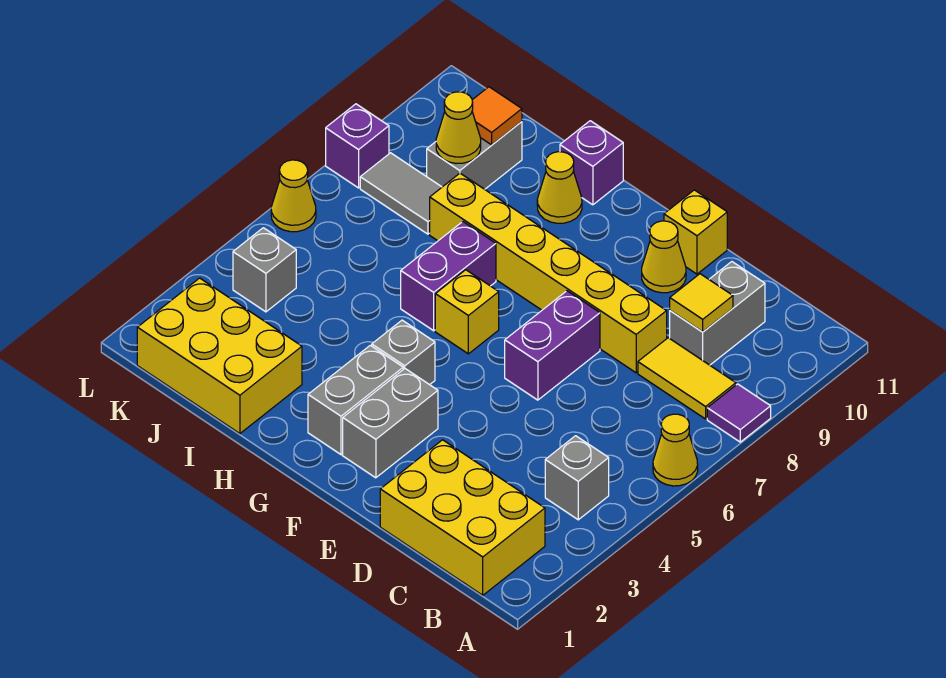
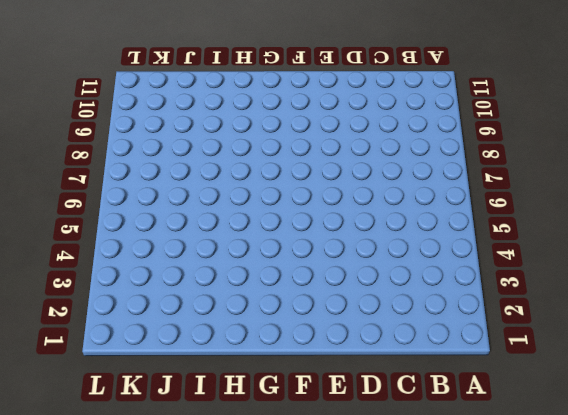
none -> yellow 1x1 cone [653,414,698,486]
none -> purple 1x1 tile [707,384,771,442]
none -> yellow 2x3 brick [380,440,545,595]

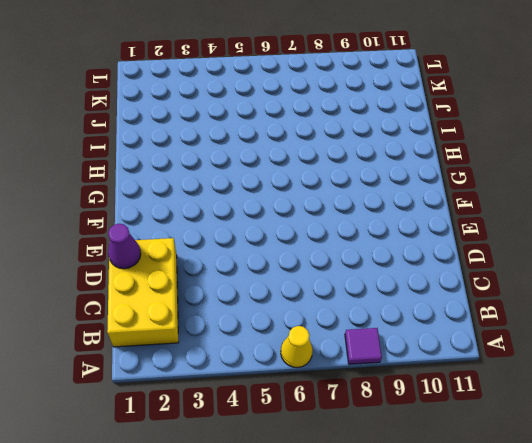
purple 1x1 cone [108,224,141,269] -> none
none -> grey 1x1 brick [545,436,609,520]
none -> yellow 1x2 tile [638,338,736,419]
none -> grey 1x2 brick [670,262,765,365]

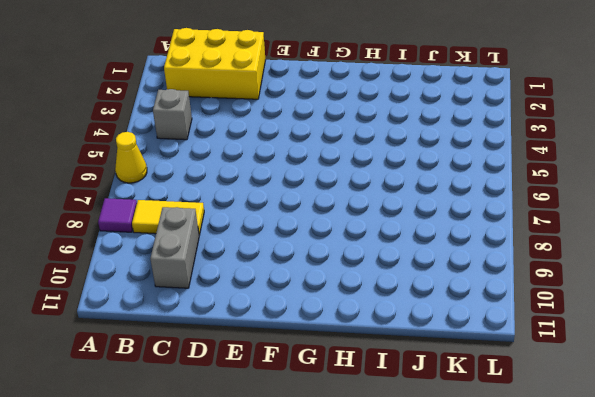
none -> yellow 1x6 brick [430,173,667,373]
none -> purple 1x2 brick [505,291,600,400]
none -> yellow 1x1 cone [642,221,686,293]

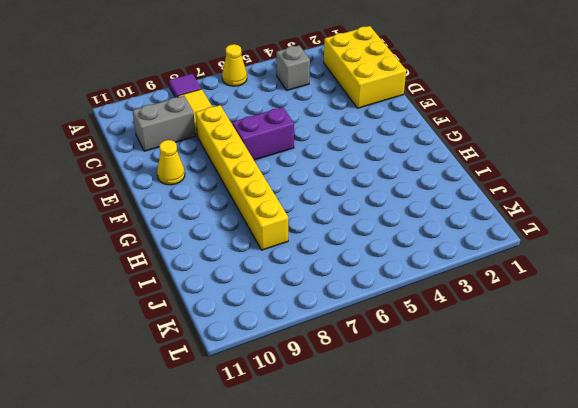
none -> yellow 1x1 brick [664,190,727,274]
none -> grey 1x2 brick [343,369,438,478]
none -> grey 1x2 brick [308,345,403,455]

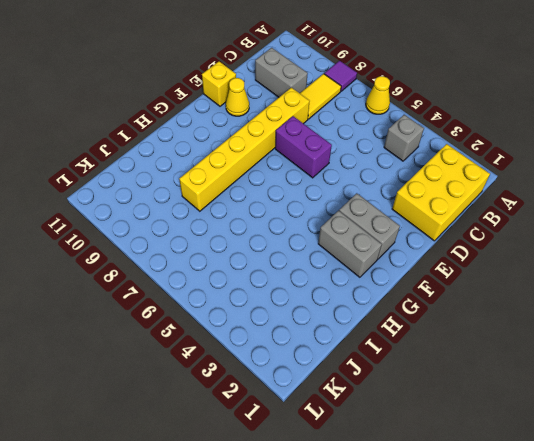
none -> grey 1x1 brick [372,320,435,385]
none -> yellow 1x1 brick [435,270,499,354]
none -> purple 1x2 brick [401,222,496,331]

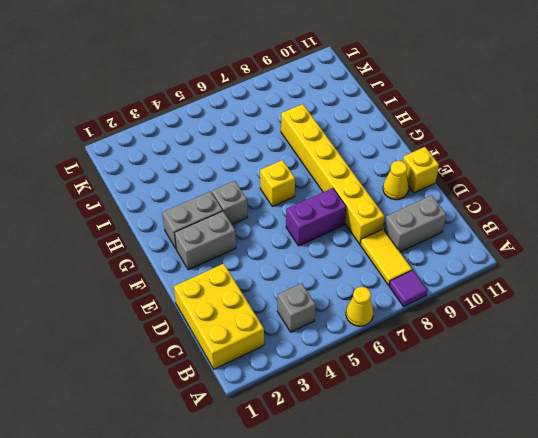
none -> purple 1x2 brick [401,222,496,331]
none -> yellow 1x1 cone [537,152,582,223]
none -> purple 1x1 brick [560,121,623,205]

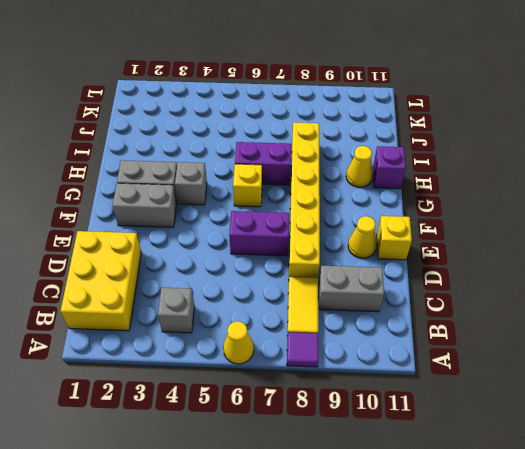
none -> yellow 2x3 brick [137,278,302,434]
none -> grey 1x2 tile [360,153,442,234]
none -> grey 1x2 brick [427,122,522,189]

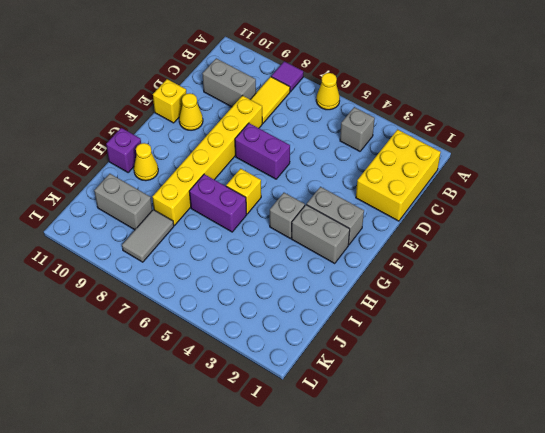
none -> yellow 2x3 brick [137,278,302,434]
none -> grey 1x1 brick [233,228,296,312]
none -> yellow 1x1 cone [271,160,316,232]

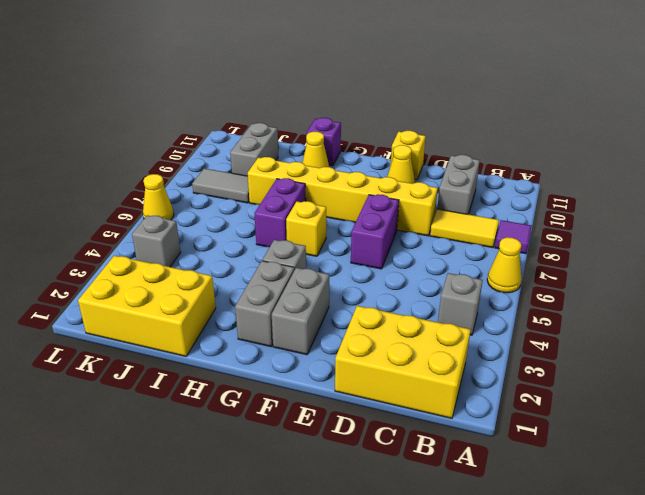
none -> purple 1x1 brick [326,104,389,188]
none -> yellow 1x1 tile [670,274,733,332]
none -> yellow 1x1 cone [436,92,481,164]

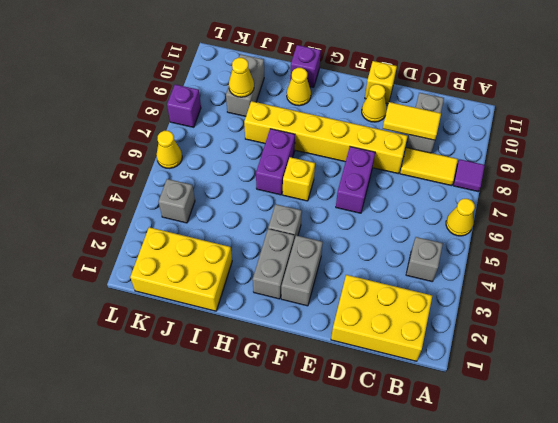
yellow 1x2 tile [383,102,441,140] -> yellow 1x1 tile [670,274,733,332]
none -> grey 1x2 tile [360,153,442,234]
none -> orange 1x1 tile [472,87,522,145]

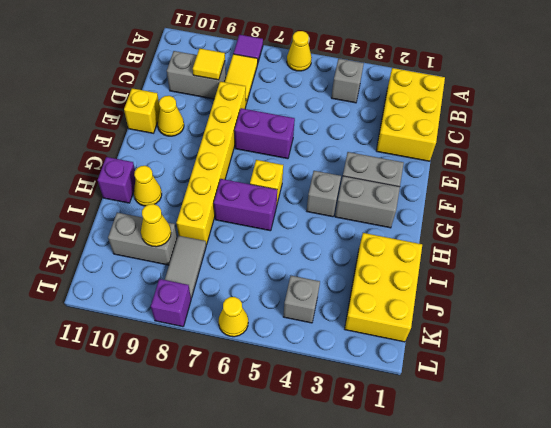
none -> orange 1x1 tile [472,87,522,145]

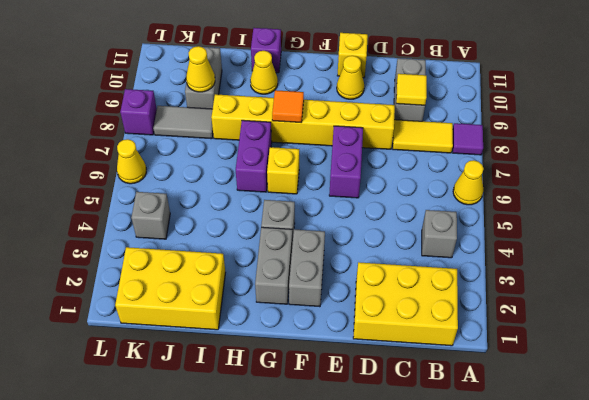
orange 1x1 tile [272,90,304,123] -> orange 1x1 tile moved to [472,87,522,145]

